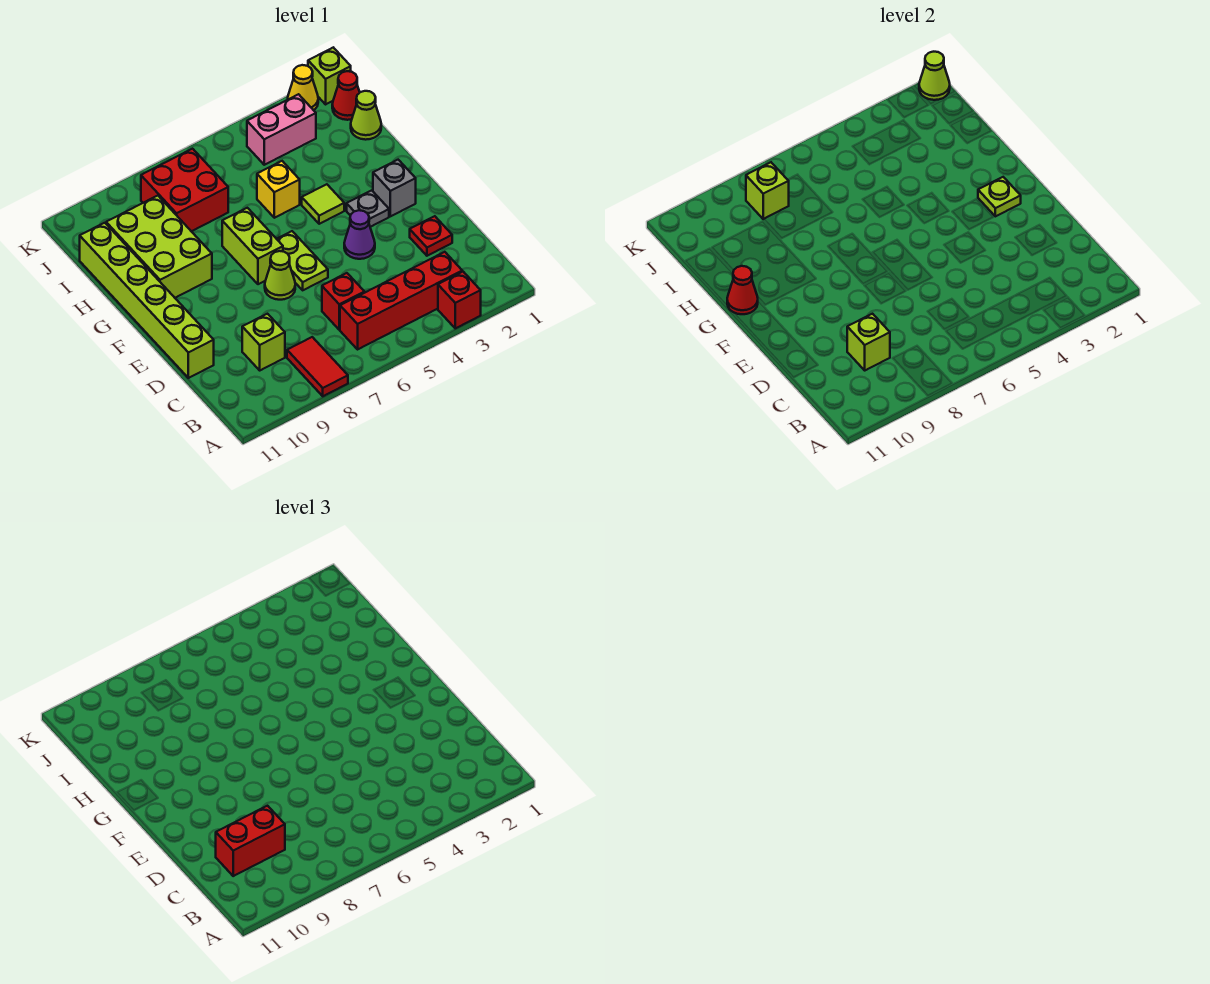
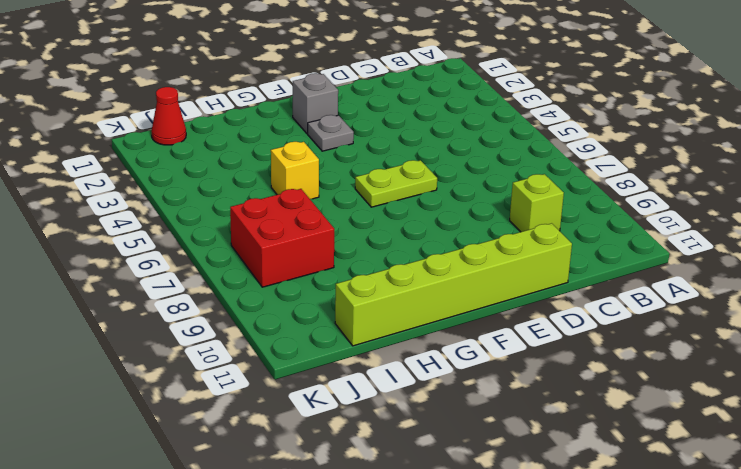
none -> red 1x1 brick [438,272,481,328]
none -> red 1x2 tile [287,337,348,396]
none -> red 1x4 brick [340,252,462,349]

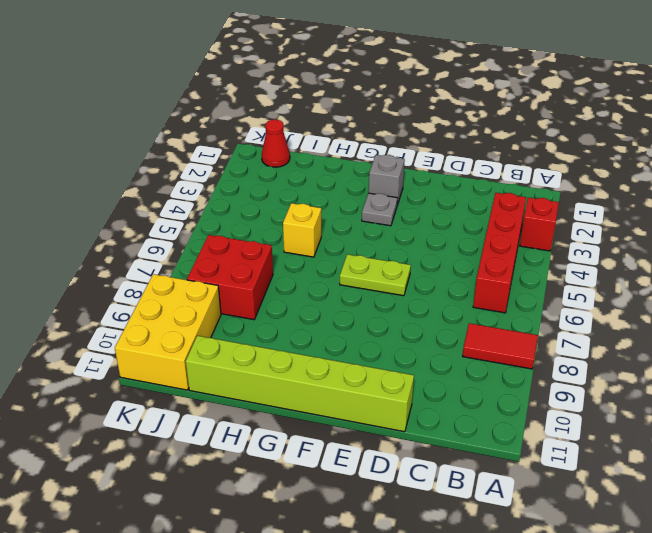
yellow 2x3 brick [115,274,221,390] -> none
none -> red 1x1 brick [322,273,364,330]
none -> lime 1x1 brick [242,314,285,370]
none -> red 1x1 plate [410,216,452,256]

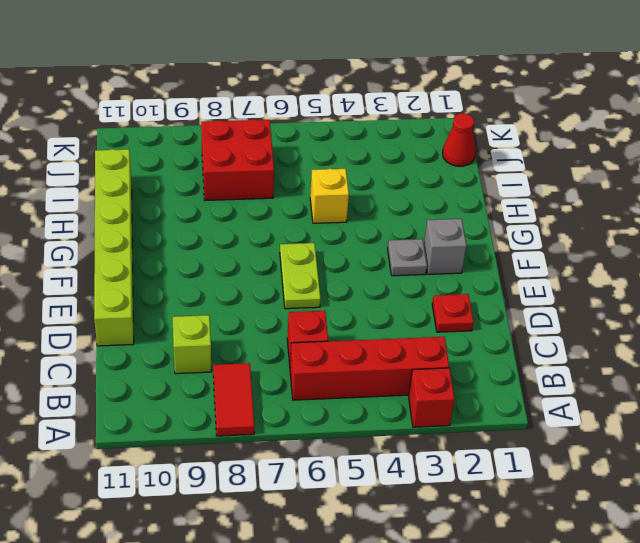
none -> purple 1x1 cone [344,210,375,259]
none -> lime 1x1 cone [265,251,295,300]
none -> lime 1x2 brick [222,208,283,284]

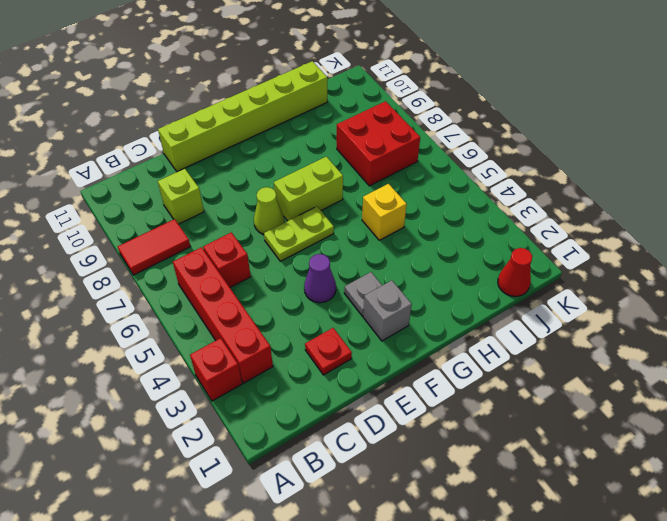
none -> lime 1x1 tile [302,184,344,224]
none -> lime 2x3 brick [106,196,212,298]
none -> lime 1x1 cone [351,91,381,140]

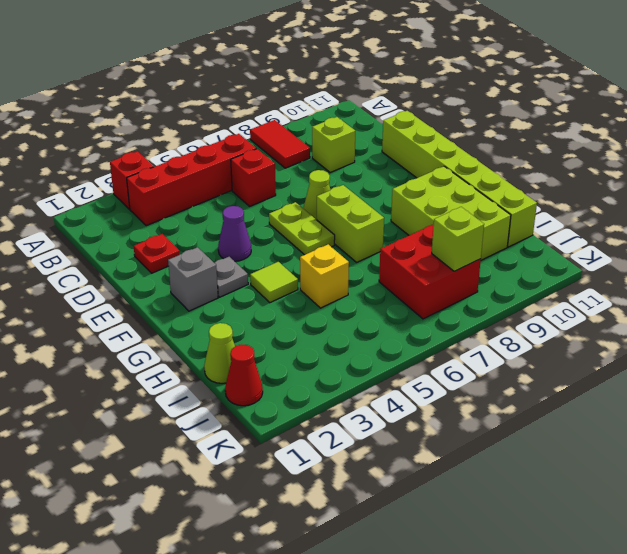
none -> pink 1x2 brick [247,94,316,165]
none -> lime 1x1 brick [308,48,351,104]
none -> yellow 1x1 cone [288,65,318,110]

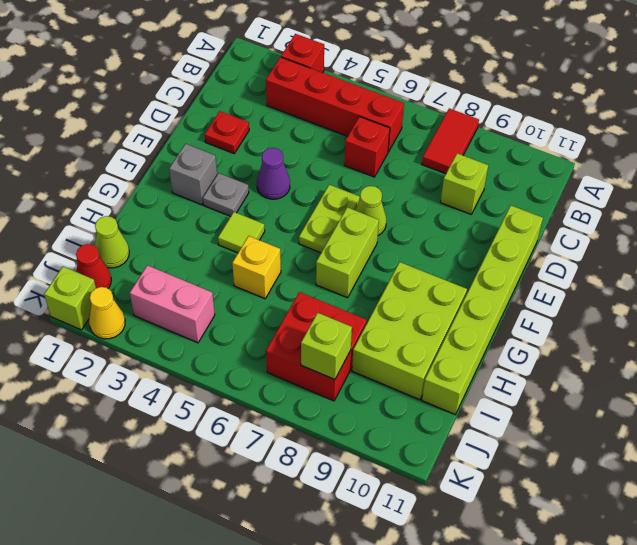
none -> lime 1x1 brick [847,314,890,370]
none -> lime 1x1 plate [978,177,1021,216]
none -> red 1x1 cone [727,266,758,314]

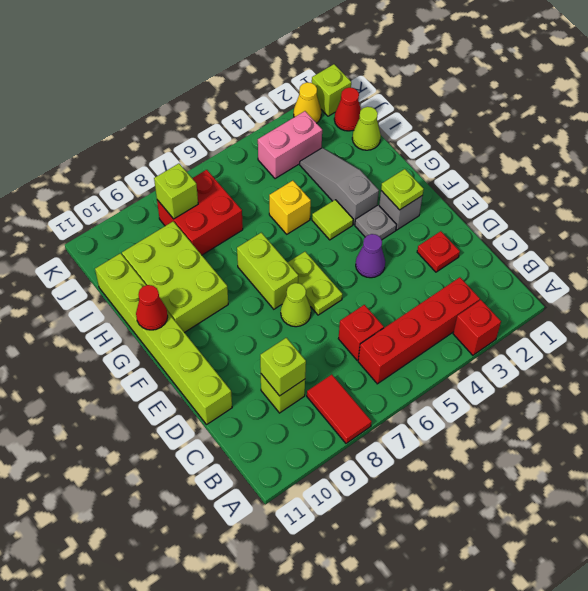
grey 1x3 slope [300,148,379,224] -> none
none -> lime 1x1 cone [919,52,950,100]
none -> red 1x2 brick [216,806,285,876]

